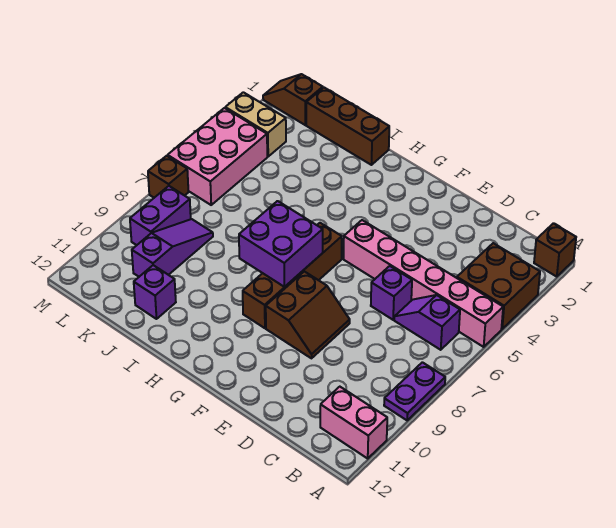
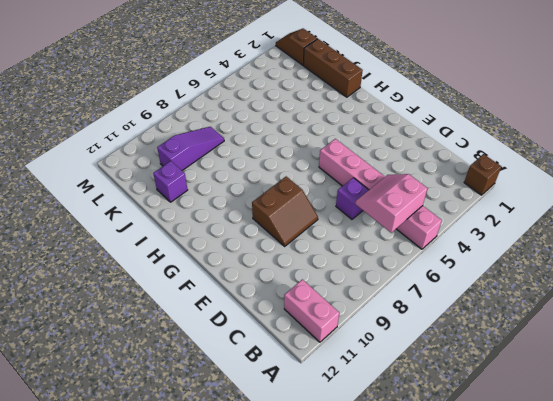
pink 2x2 slope [355,174,428,233] -> none
none -> brown 2x2 brick [457,243,540,329]
none -> purple 1x2 plate [384,362,445,420]
none -> purple 1x2 slope [394,295,460,350]

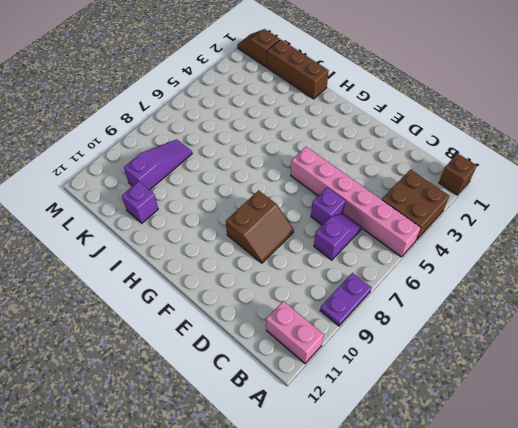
purple 1x2 slope [314,213,362,260] -> purple 1x2 slope turned to [394,295,460,350]
none -> brown 1x4 brick [243,223,342,328]
none -> tan 1x2 brick [225,92,286,156]
none -> pink 2x3 brick [168,108,267,205]

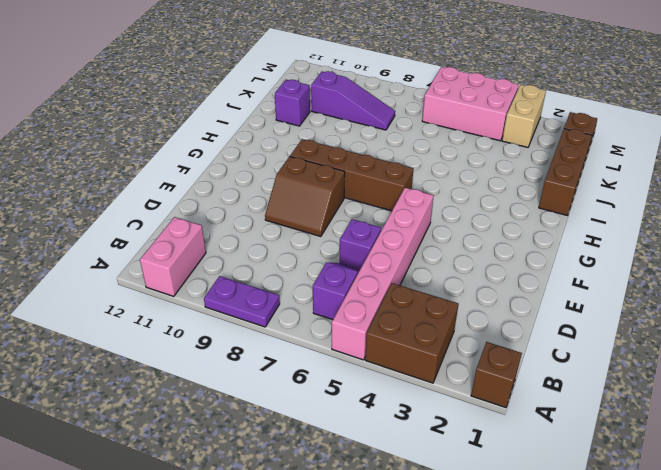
none -> purple 1x2 brick [130,186,191,245]
none -> brown 1x1 brick [148,156,188,198]
none -> purple 2x2 brick [239,201,323,287]

